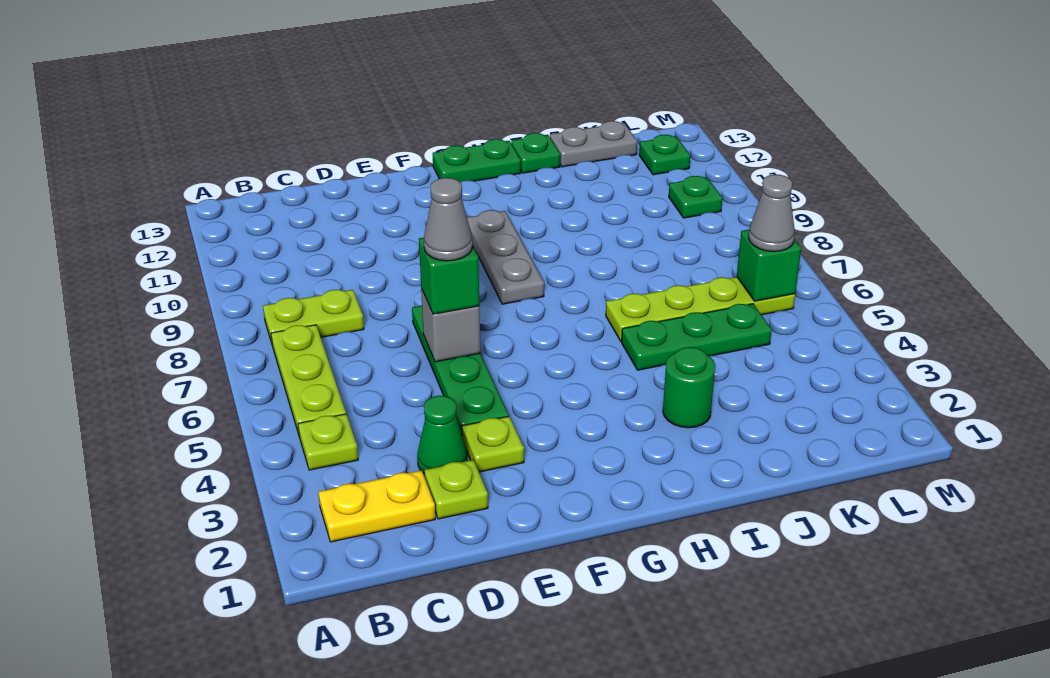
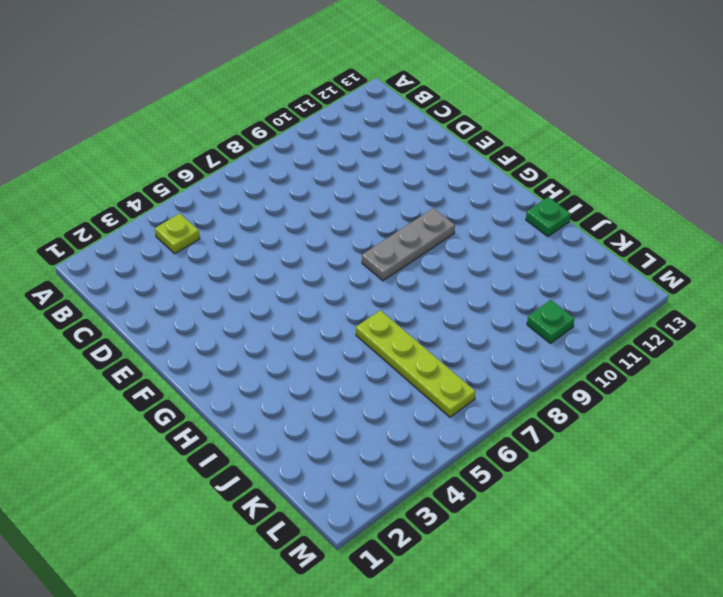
none -> yellow 1x2 plate [318,470,435,542]
none -> lime 1x3 plate [271,325,346,434]
none -> lime 1x2 plate [263,290,364,346]

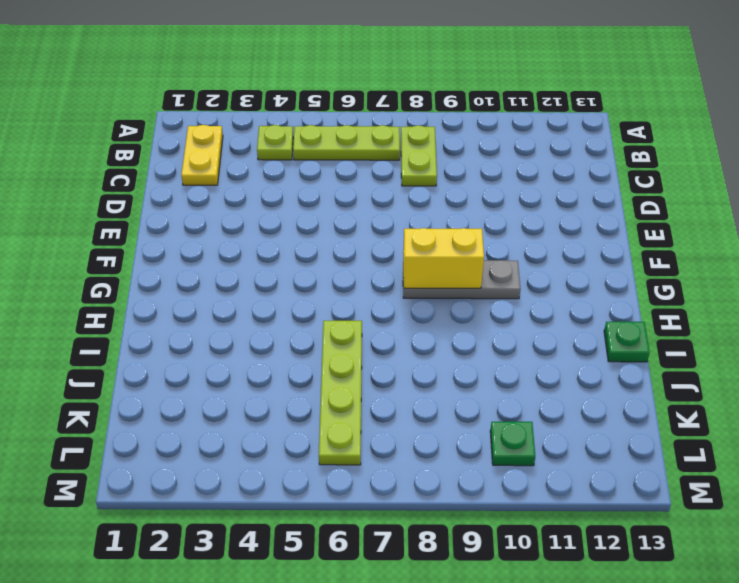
yellow 1x2 brick [403,228,484,288] -> none
none -> lime 1x1 plate [424,460,488,519]
none -> green 1x1 cone [417,396,467,474]
none -> lime 1x1 plate [462,416,524,472]

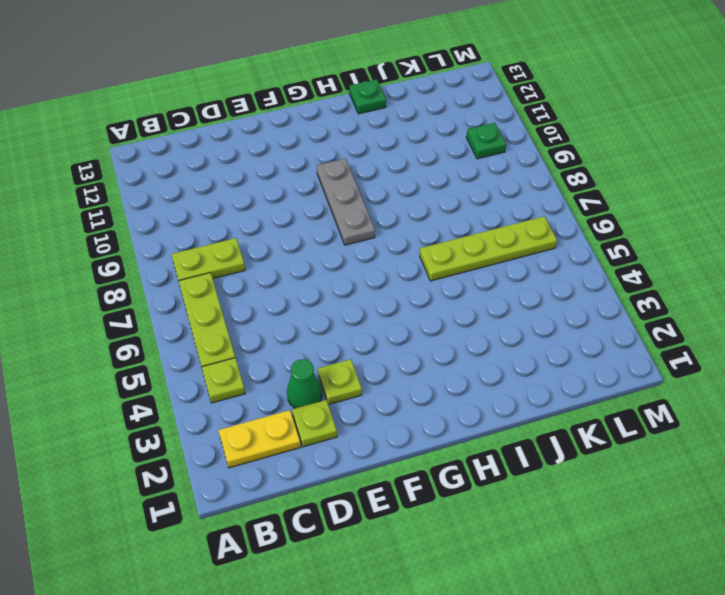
none -> green 1x4 plate [412,306,509,433]
none -> green 1x2 plate [433,139,521,182]
none -> green 1x1 round brick [663,347,715,428]

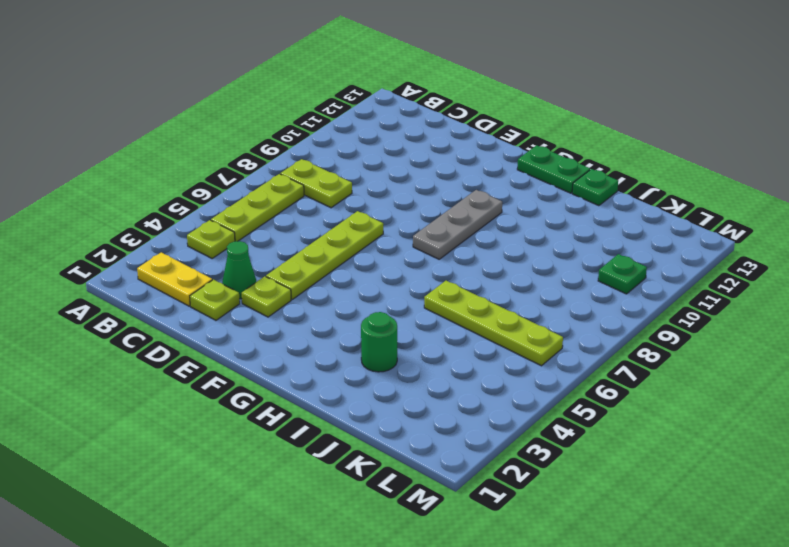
lime 1x4 plate [266,211,383,299] -> green 1x4 plate [412,306,509,433]
none -> green 1x3 plate [622,304,772,370]
none -> grey 1x2 plate [550,121,637,167]
none -> green 1x1 plate [639,135,690,175]

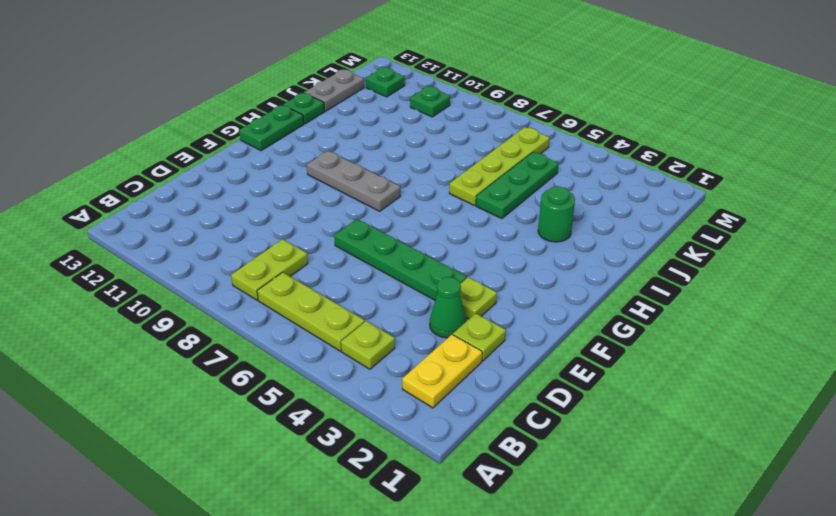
none -> grey 1x1 brick [421,289,480,362]
none -> green 1x1 brick [737,230,801,301]
none -> green 1x1 brick [419,238,479,314]

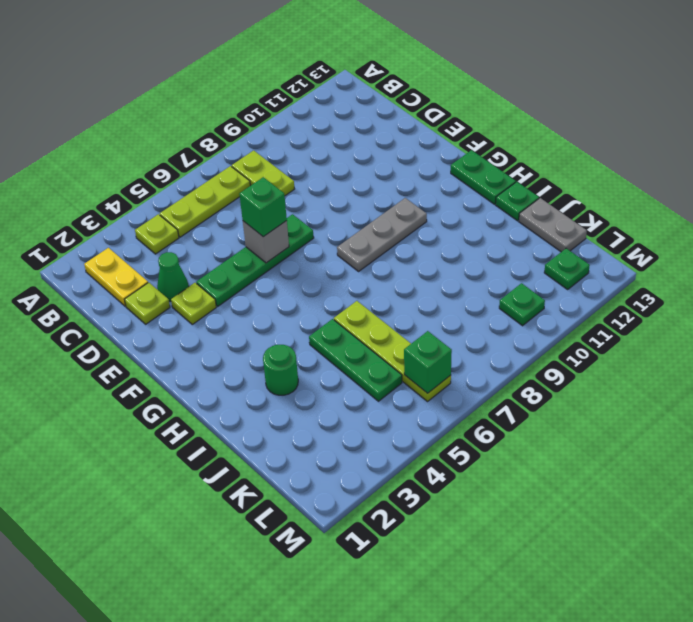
none -> grey 1x1 cone [749,174,795,252]
none -> grey 1x1 cone [424,178,473,261]

